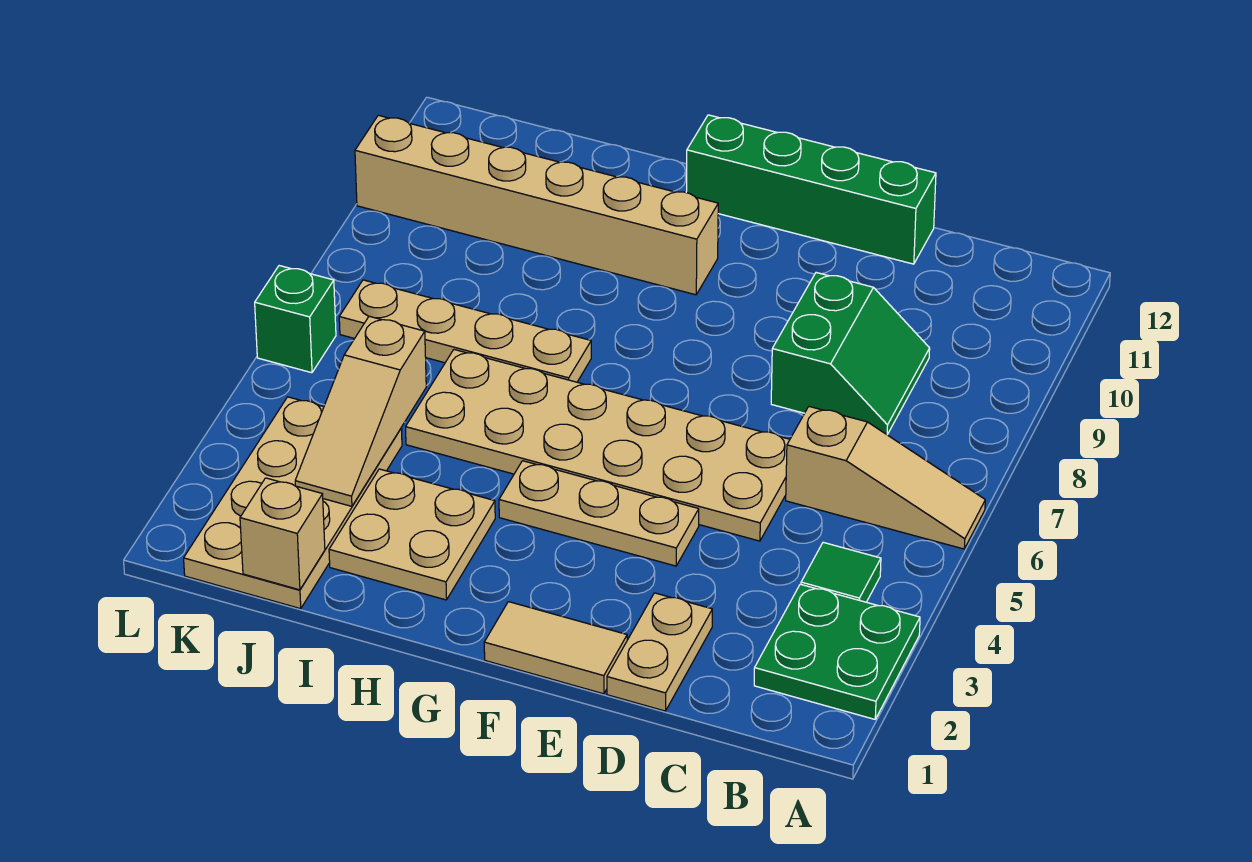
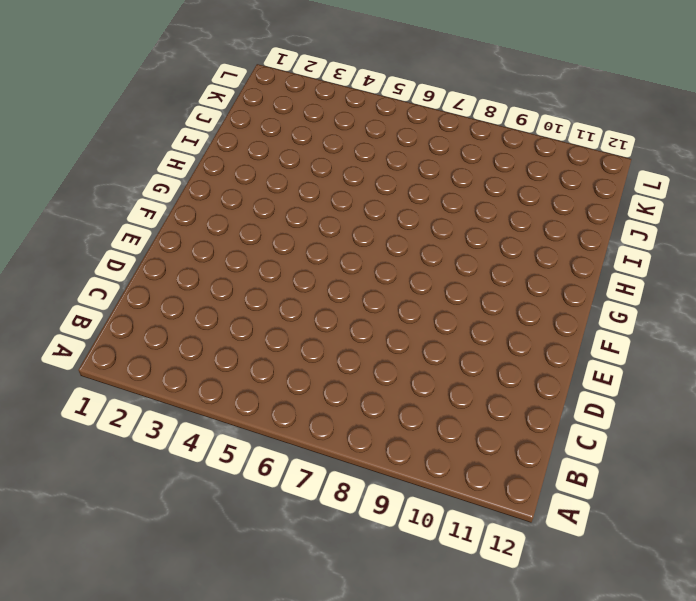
none -> green 2x2 plate [754,584,920,719]
none -> tan 1x3 slope [786,407,985,549]
none -> green 1x1 tile [801,542,881,602]

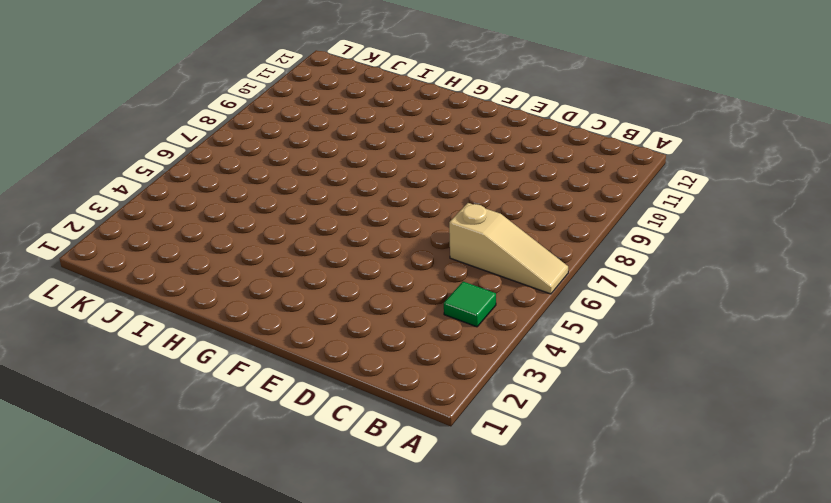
none -> green 2x2 plate [754,584,920,719]
none -> green 2x2 slope [771,272,930,434]
none -> tan 1x2 plate [607,593,712,711]

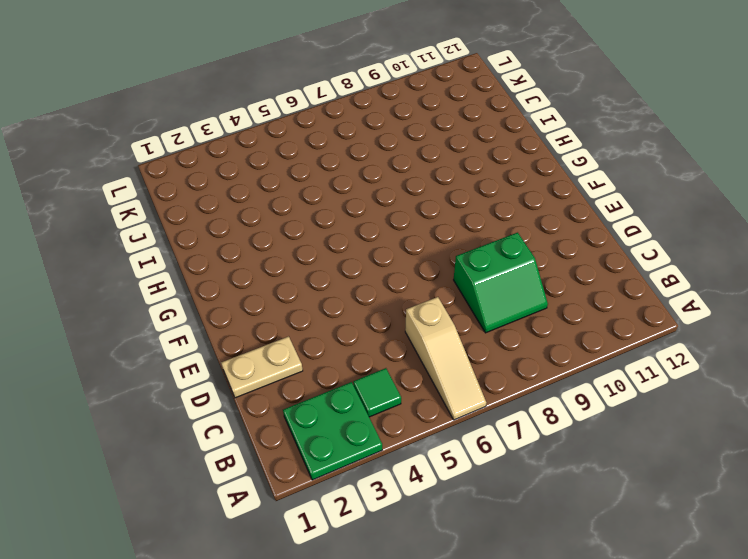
none -> tan 2x6 plate [406,350,790,541]
none -> green 1x4 brick [686,115,936,264]
none -> tan 1x2 tile [484,602,627,694]

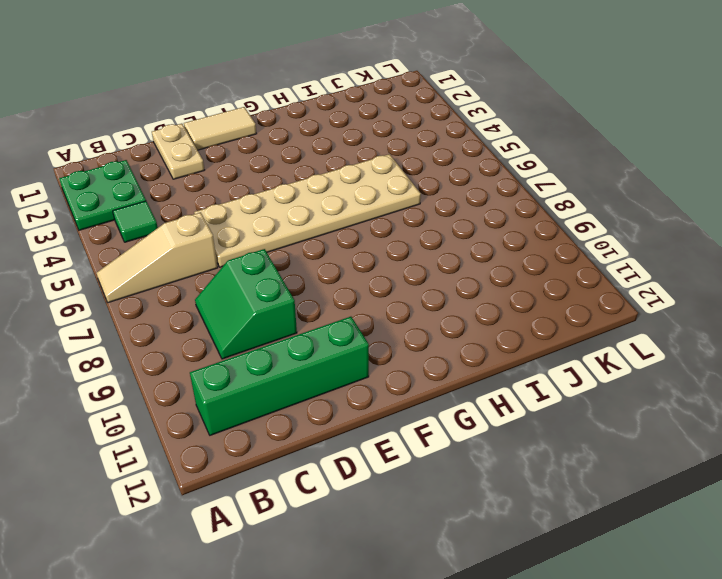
green 1x4 brick [190,317,369,435] -> green 1x4 brick moved to [686,115,936,264]
none -> tan 1x3 plate [499,461,699,566]
none -> tan 1x6 brick [355,115,718,295]
none -> tan 2x2 plate [329,469,495,600]

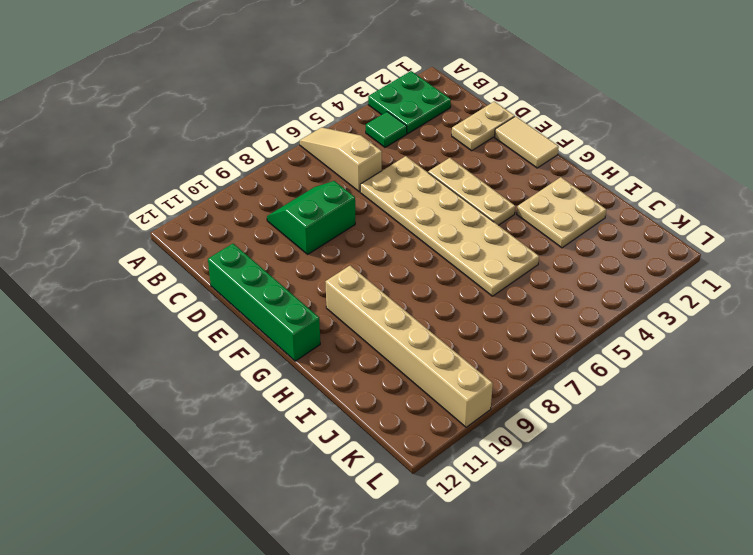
none -> tan 1x4 plate [339,280,591,382]
none -> tan 2x4 plate [184,397,402,609]
none -> green 1x1 brick [255,266,336,373]

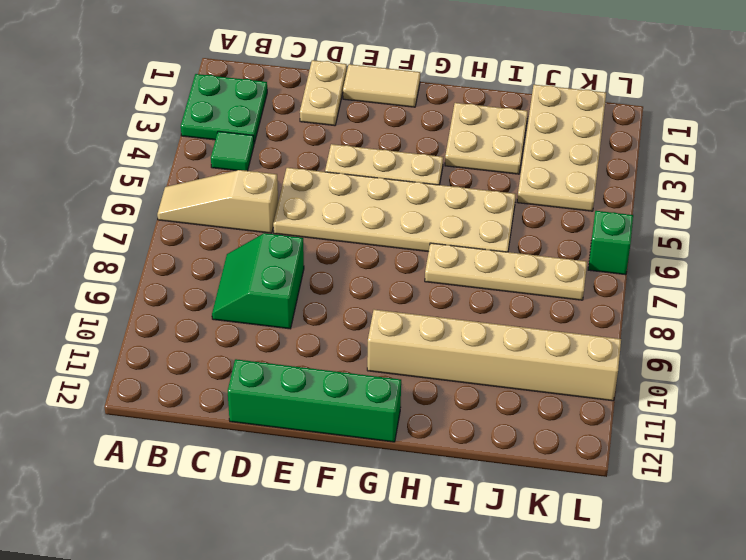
none -> tan 1x1 brick [240,478,325,590]
none -> tan 1x3 slope [295,316,426,506]

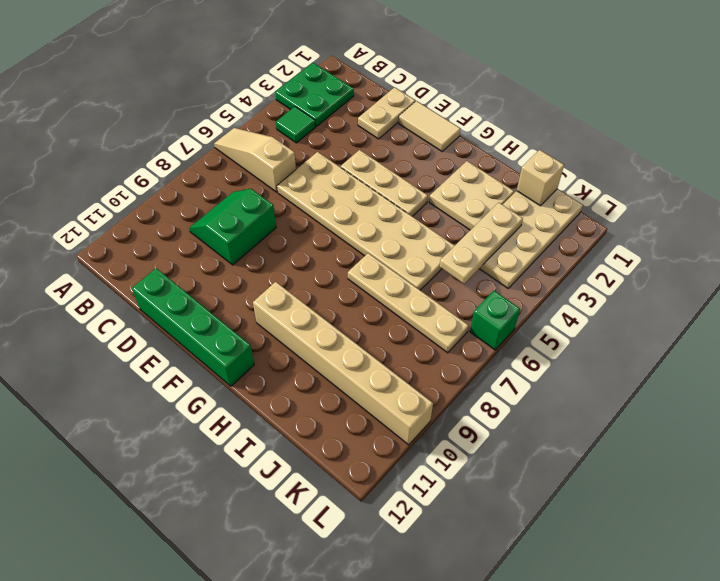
tan 1x3 plate [440,203,523,284] -> tan 1x3 slope [295,316,426,506]

